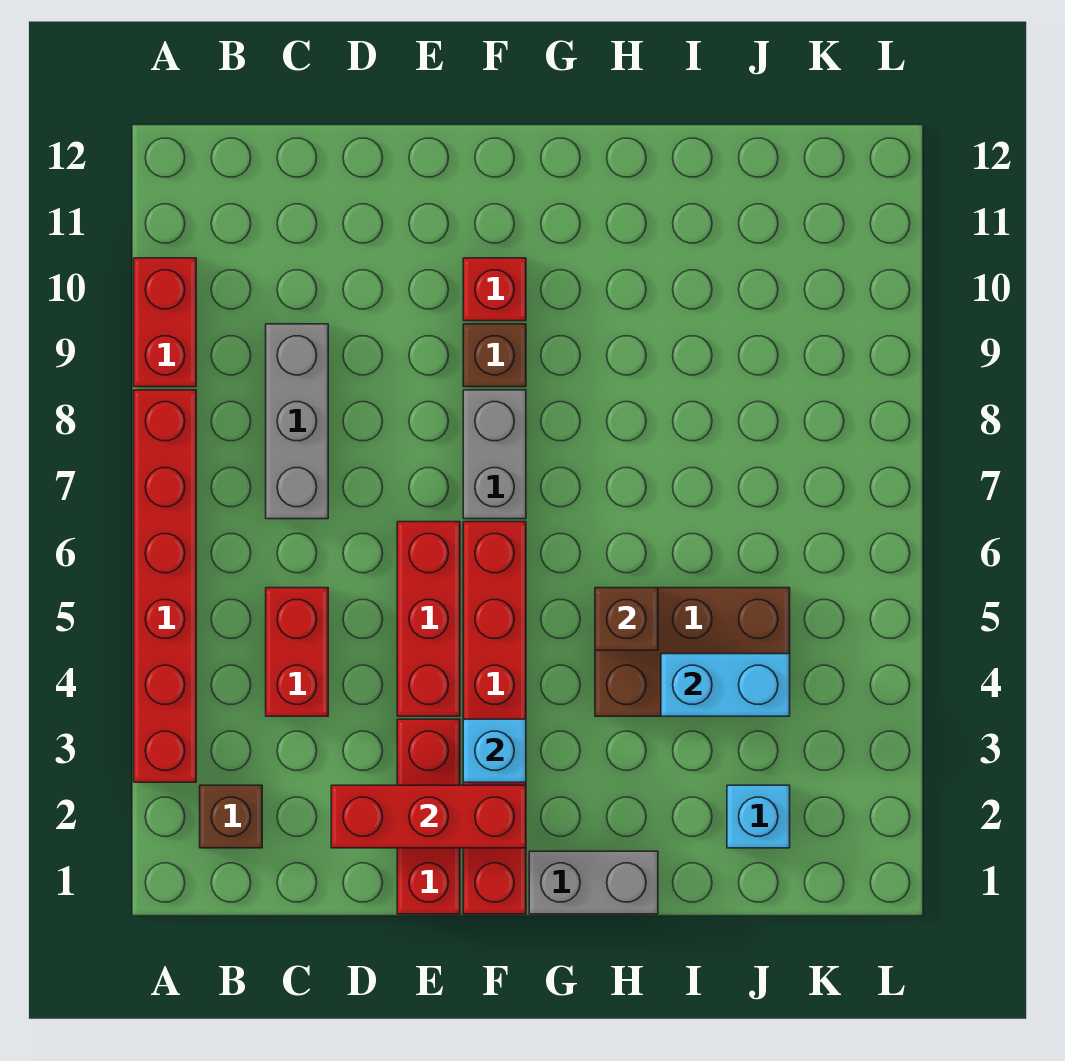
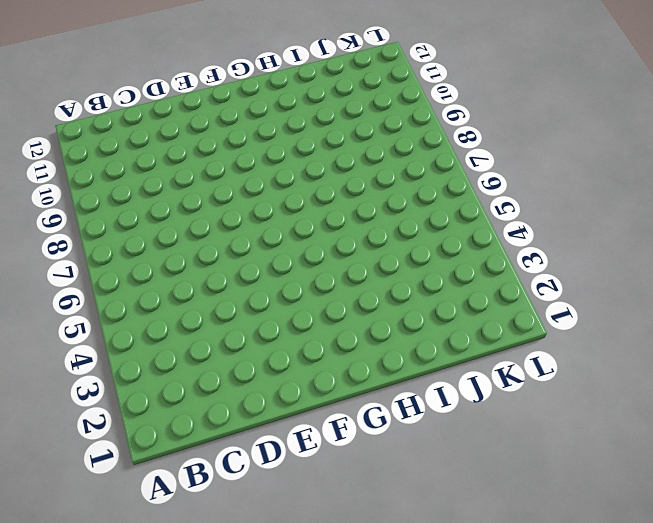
none -> red 1x6 brick [134,390,196,782]
none -> red 1x2 brick [134,258,196,387]
none -> brown 1x1 brick [200,785,262,848]

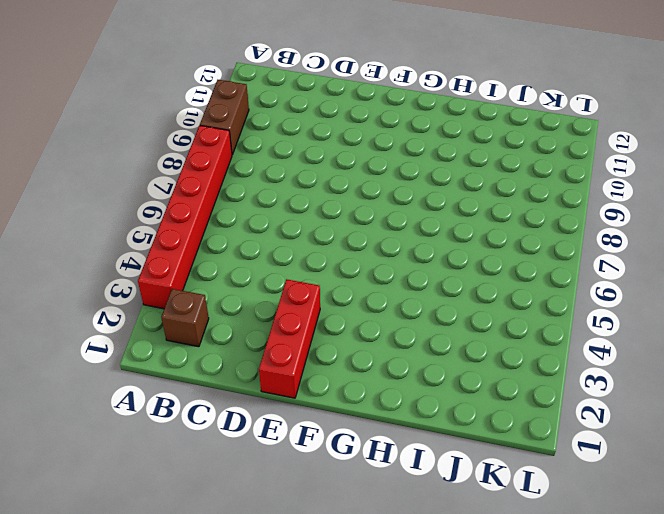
brown 1x2 brick [200,80,249,155] -> red 1x2 brick [134,258,196,387]
none -> red 1x2 brick [266,588,328,716]
none -> grey 1x3 brick [266,324,328,519]
none -> red 1x3 brick [397,522,460,716]

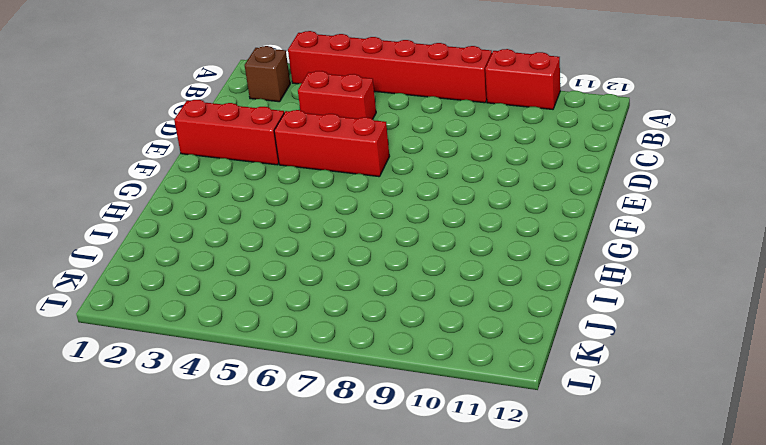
none -> grey 1x3 brick [266,324,328,519]
none -> red 1x6 brick [463,522,526,914]
none -> grey 1x2 brick [463,390,526,519]

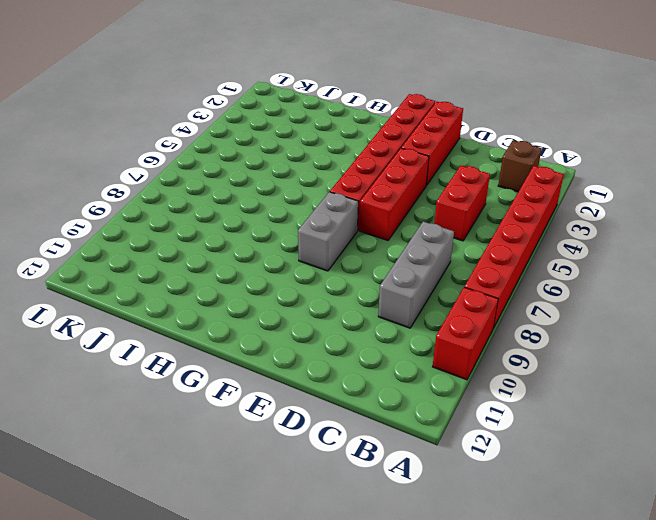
none -> brown 1x1 brick [463,324,526,387]
none -> red 1x1 brick [463,258,526,321]
none -> grey 1x2 brick [529,851,658,914]

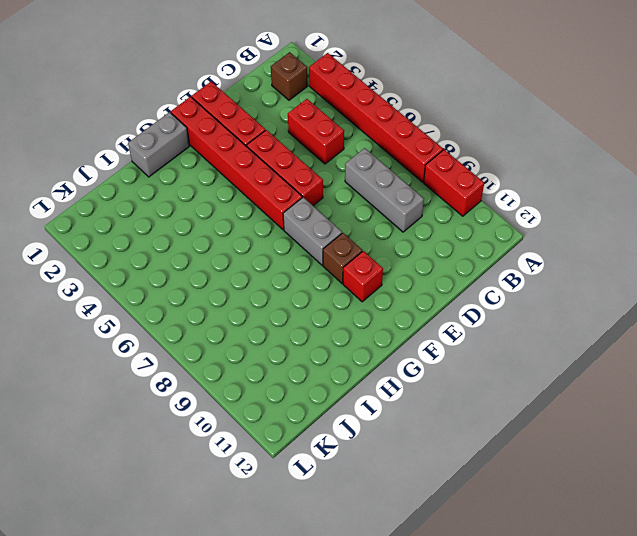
none -> brown 2x3 brick [595,588,790,716]
none -> cyan 1x1 brick [727,785,790,848]
none -> red 1x3 brick [331,785,526,848]

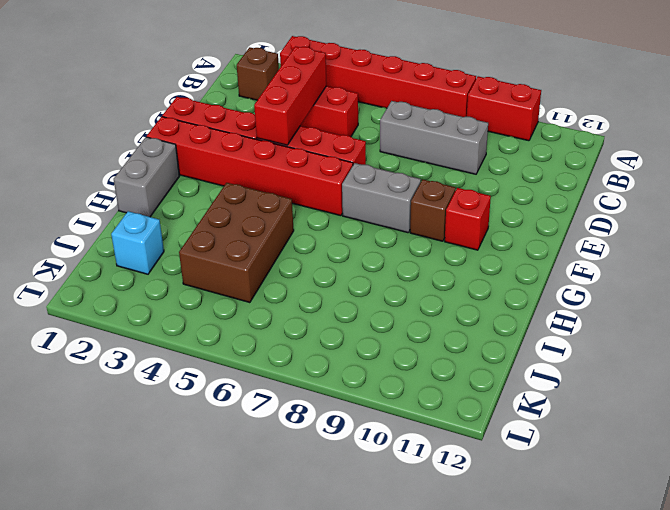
red 1x3 brick [254,46,326,145] -> red 1x3 brick moved to [331,785,526,848]
none -> cyan 1x1 brick [463,719,526,782]
none -> brown 1x1 brick [595,588,658,650]
none -> cyan 1x2 brick [661,654,790,716]

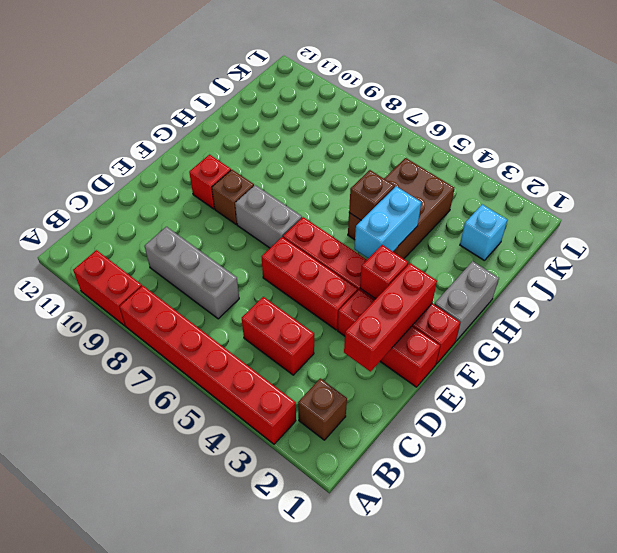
red 1x1 brick [360,245,408,299] -> cyan 1x1 brick [463,719,526,782]
cyan 1x2 brick [354,186,421,258] -> cyan 1x2 brick moved to [661,654,790,716]

